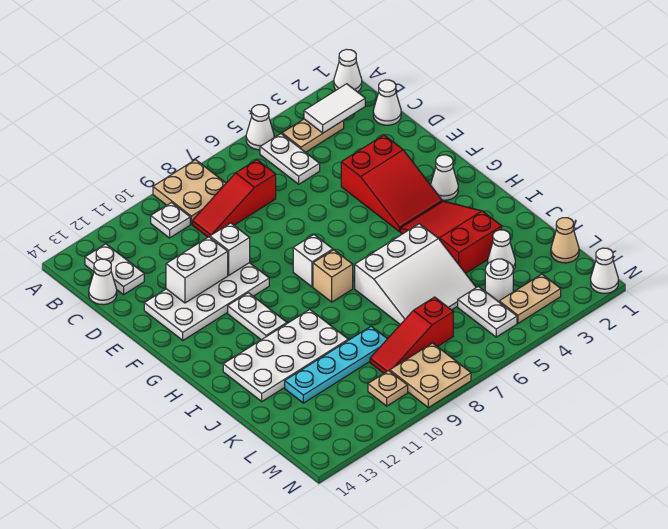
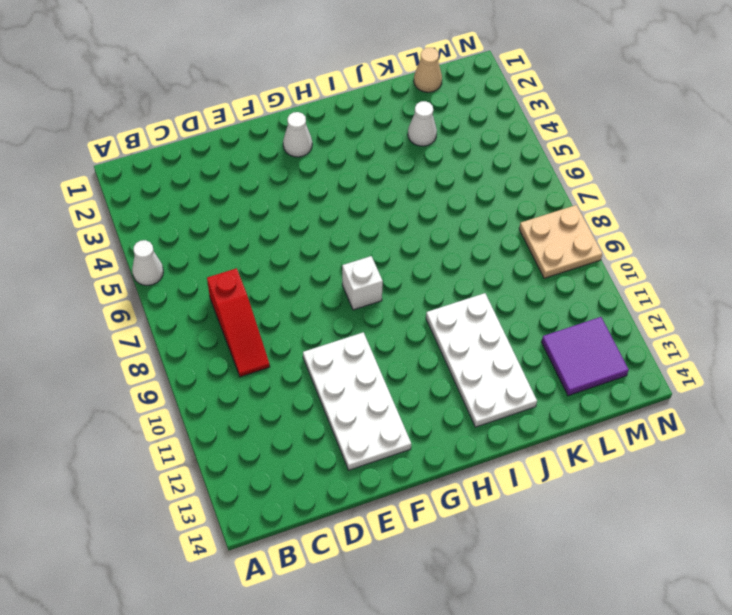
purple 2x2 tile [542,317,629,396] -> none
none -> white 1x1 cone [334,49,362,92]
none -> tan 2x2 plate [153,160,226,224]
none -> tan 1x2 plate [282,119,344,152]
none -> white 1x2 plate [260,134,320,184]

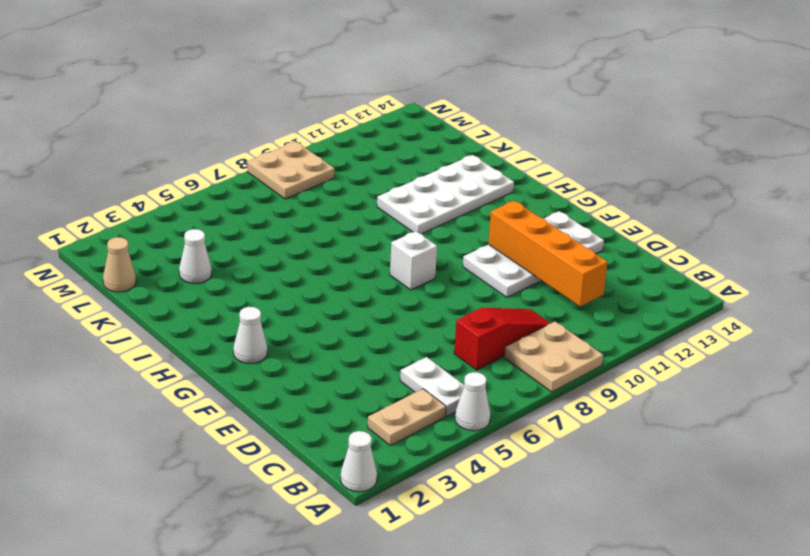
orange 1x4 brick [488,201,607,307] -> white 1x2 brick [166,237,228,303]
none -> white 1x1 plate [151,203,190,238]
none -> white 1x2 plate [85,244,144,295]
none -> white 1x1 cone [373,80,401,125]
none -> white 1x1 cone [89,259,117,305]

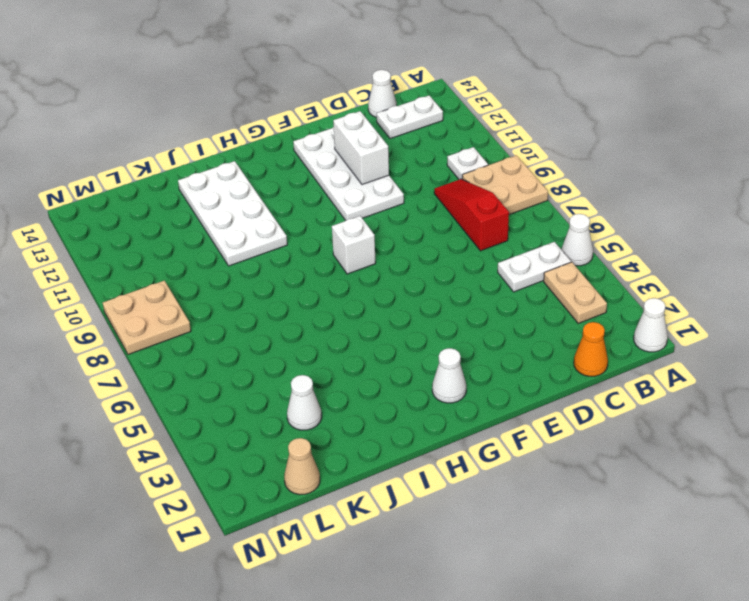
orange 1x1 cone [574,322,608,376] -> white 1x1 cone [373,80,401,125]
none -> red 2x3 slope [341,135,442,232]
none -> white 1x2 plate [228,293,287,340]
none -> red 2x3 slope [401,201,502,273]
none -> tan 1x1 brick [313,250,353,302]

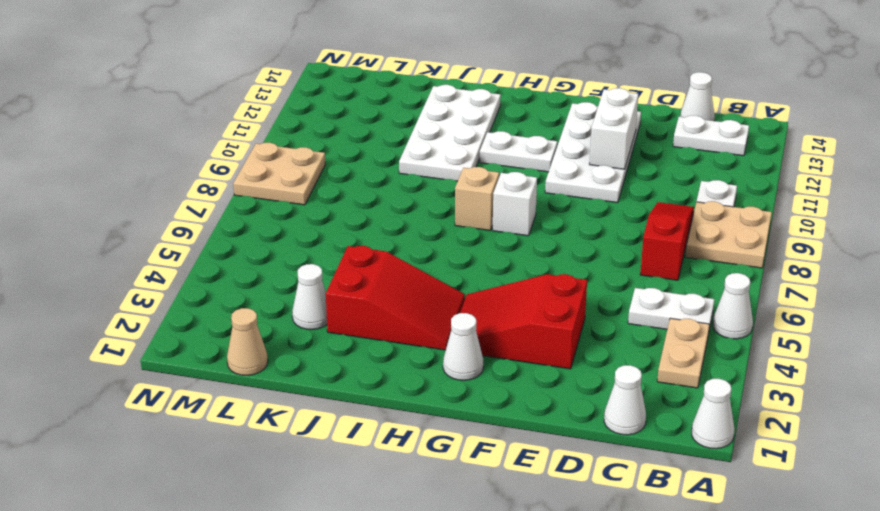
none -> white 3x3 slope [355,224,476,325]
none -> cyan 1x4 plate [285,326,387,403]
none -> white 1x1 round brick [485,259,513,302]
none -> white 1x2 plate [458,286,517,337]

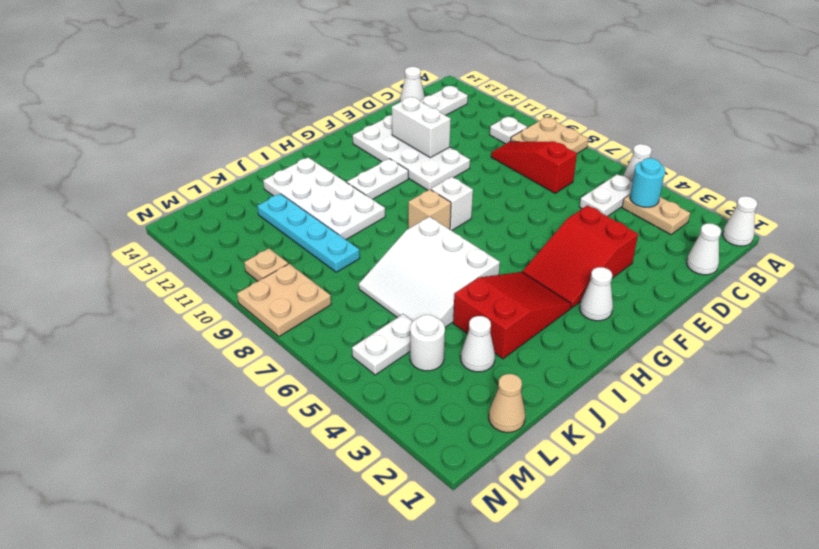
cyan 1x1 round brick [630,158,665,207] -> none
none -> red 1x3 slope [370,297,453,373]
none -> tan 1x2 plate [499,274,561,323]
none -> white 1x1 cone [591,248,618,293]
none -> white 1x2 tile [304,84,365,133]

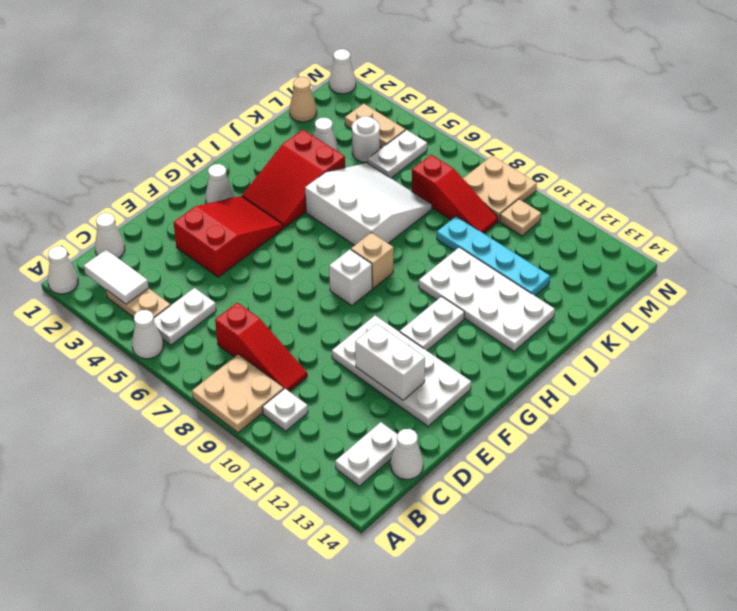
none -> white 1x1 brick [210,223,250,275]

